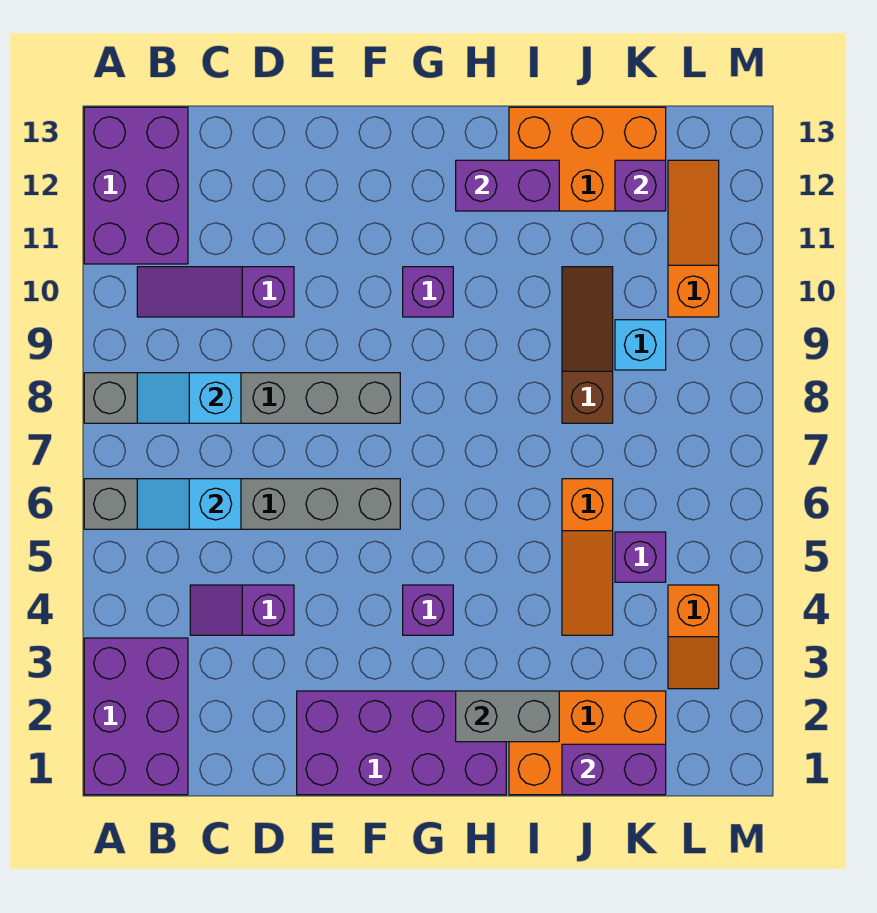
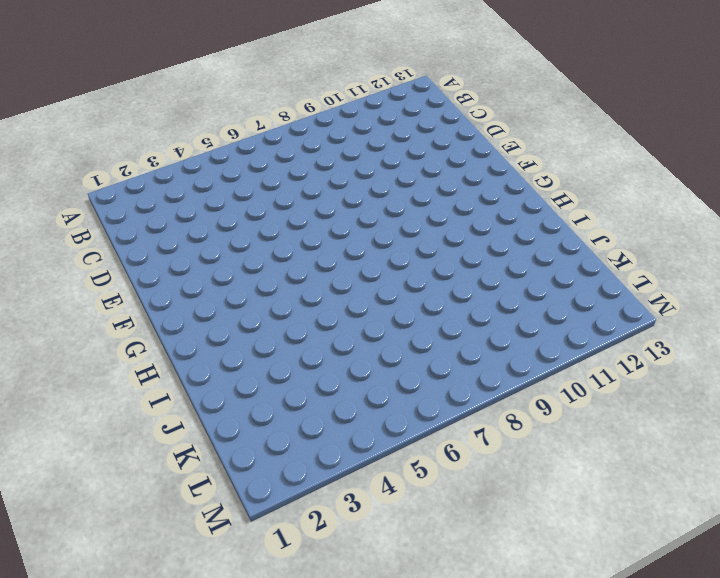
none -> purple 2x3 brick [84,638,188,795]
none -> grey 1x6 brick [84,479,400,529]
none -> grey 1x6 brick [84,373,400,423]

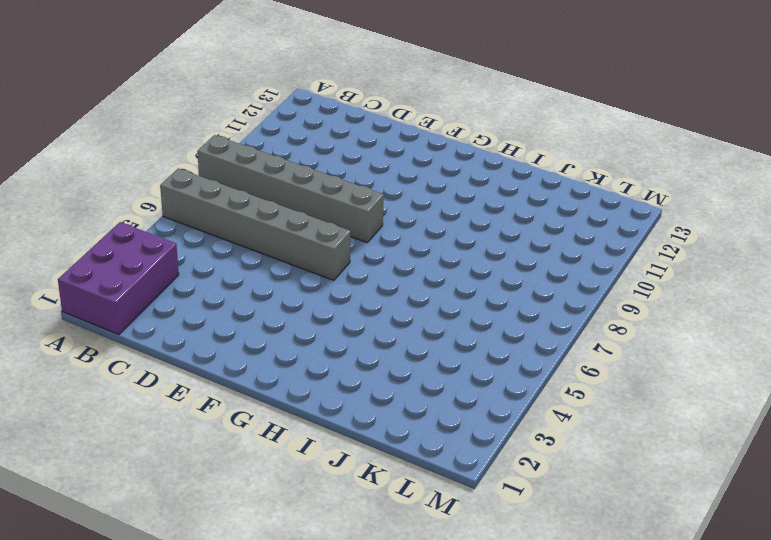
none -> purple 2x3 brick [84,107,188,264]
none -> purple 1x3 slope [137,267,294,317]
none -> purple 1x2 slope [190,585,294,635]

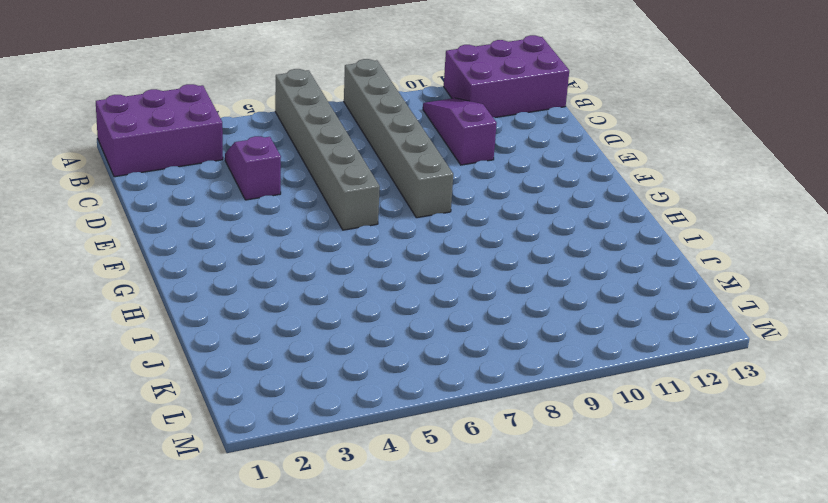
none -> purple 2x4 brick [297,691,506,795]
none -> purple 1x1 brick [403,585,453,635]
none -> purple 1x1 brick [403,267,453,317]

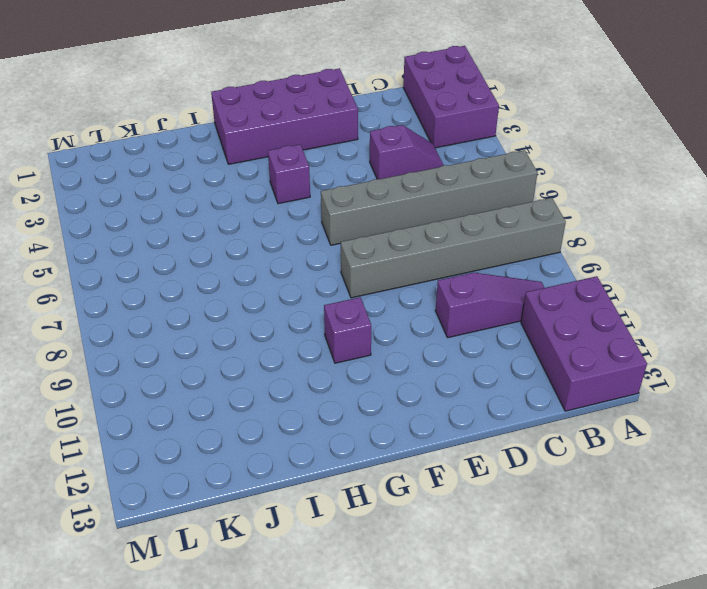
none -> orange 2x3 brick [509,691,666,795]
none -> orange 2x3 brick [509,107,666,211]
none -> orange 1x3 slope [562,479,613,635]

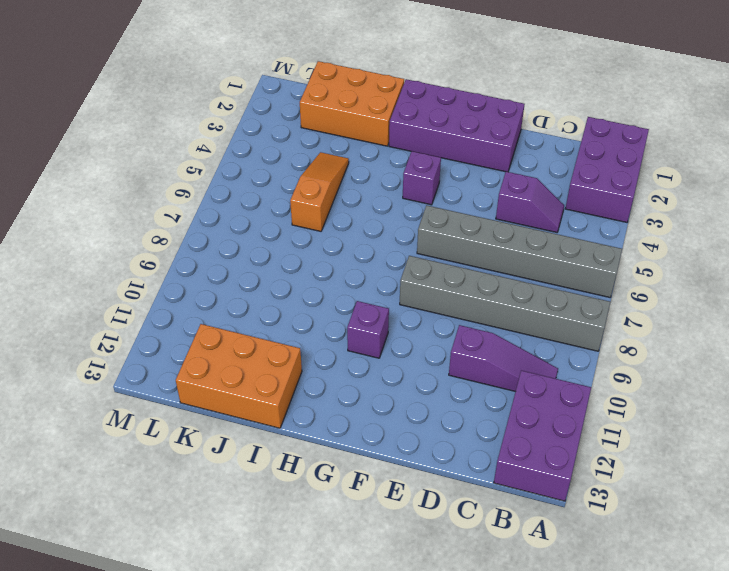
none -> brown 1x3 slope [562,267,613,423]
none -> purple 1x1 brick [615,532,666,582]
none -> cyan 1x1 brick [615,320,666,370]

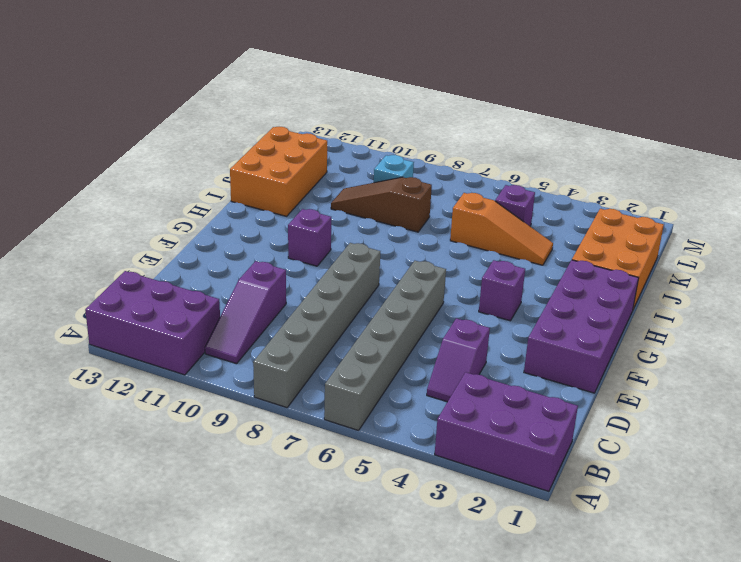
none -> orange 1x2 slope [668,585,719,689]
none -> orange 1x3 slope [668,160,719,317]
none -> cyan 1x2 slope [137,479,241,529]

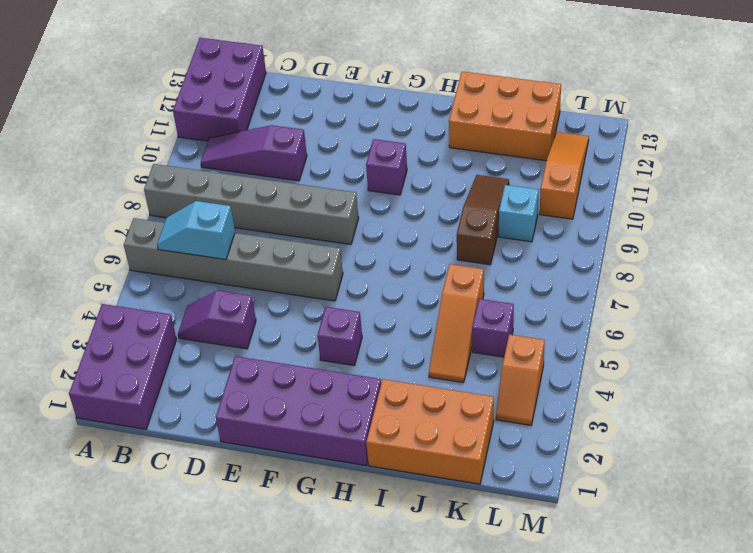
none -> cyan 1x2 slope [137,373,241,423]
none -> grey 1x2 brick [456,691,559,742]
none -> purple 1x2 brick [456,160,559,211]

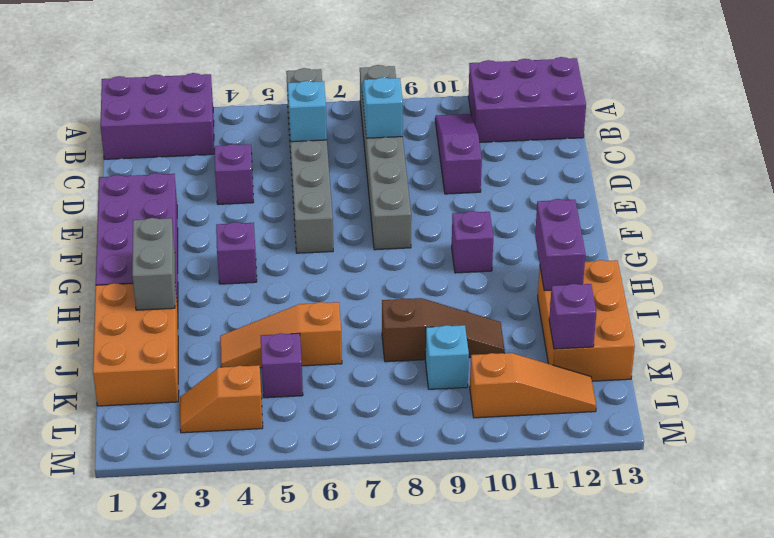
none -> purple 1x2 brick [562,744,666,795]

